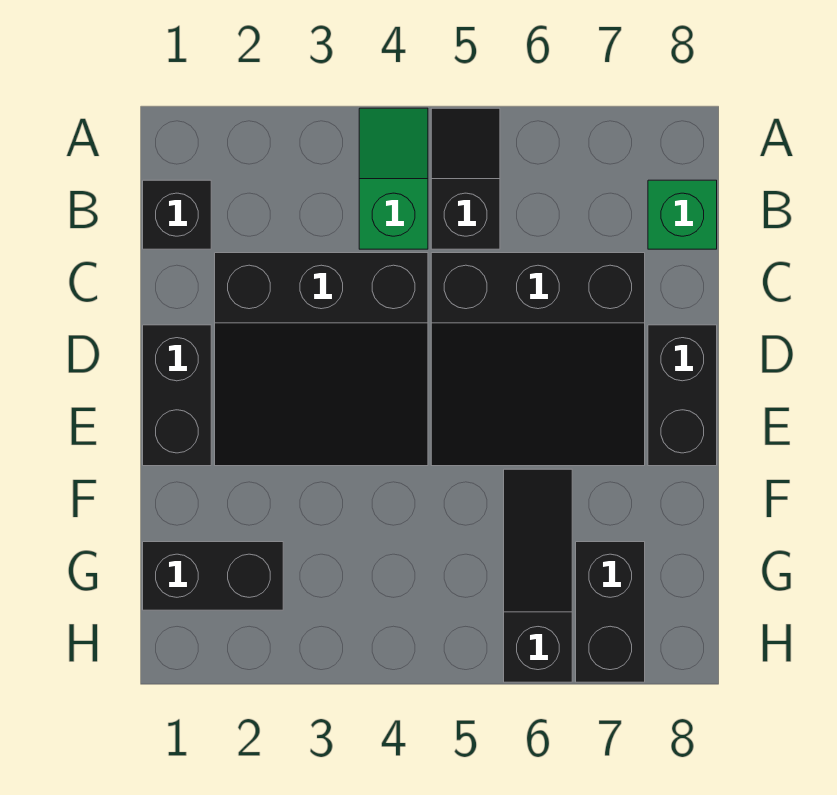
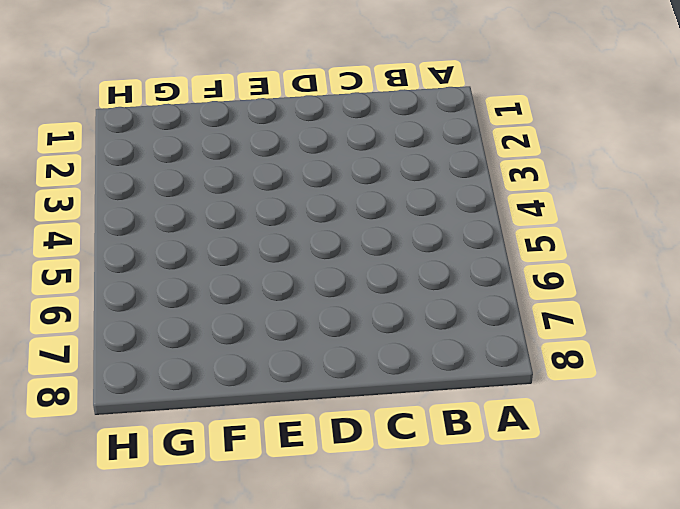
none -> green 1x2 slope [359,108,428,249]
none -> black 1x2 slope [431,108,500,249]

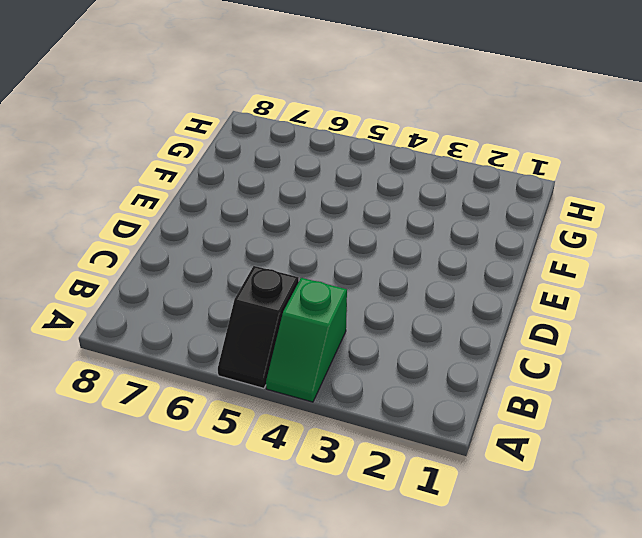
none -> black 1x1 brick [143,180,211,249]
none -> green 1x1 brick [648,180,717,249]

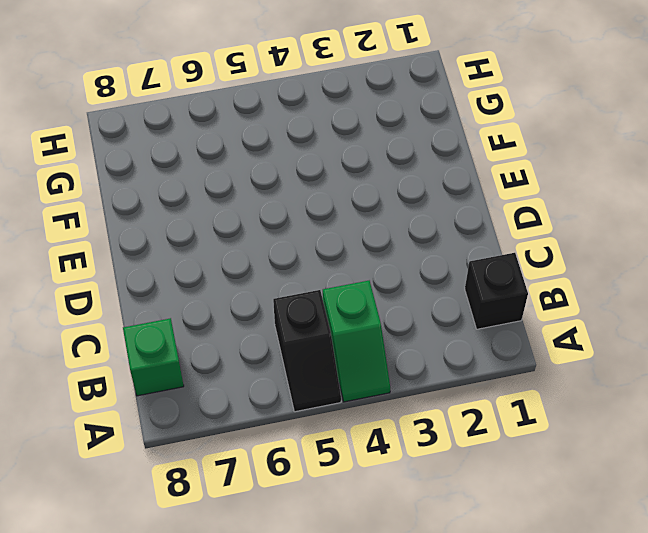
none -> black 3x3 slope [215,253,428,466]
none -> black 3x3 slope [431,253,645,466]

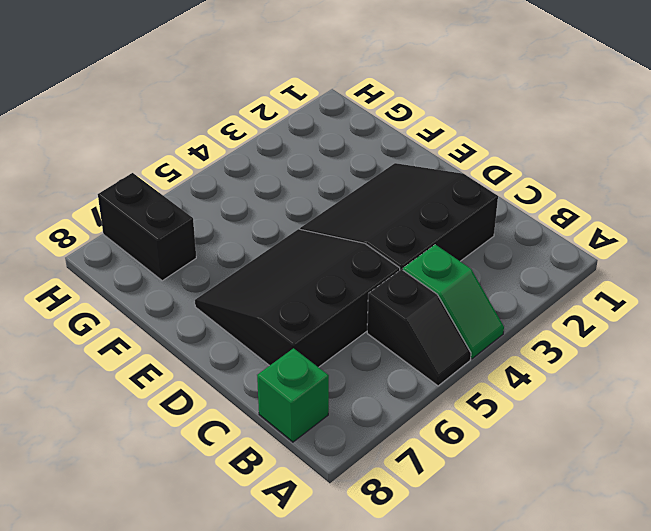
none -> black 1x1 brick [143,180,211,249]
none -> black 1x2 brick [143,325,211,466]

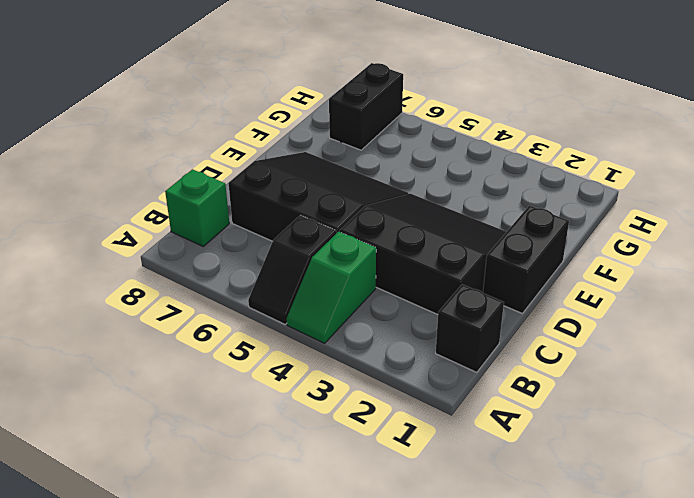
none -> black 1x2 brick [648,325,717,466]
none -> black 1x3 slope [504,469,572,682]

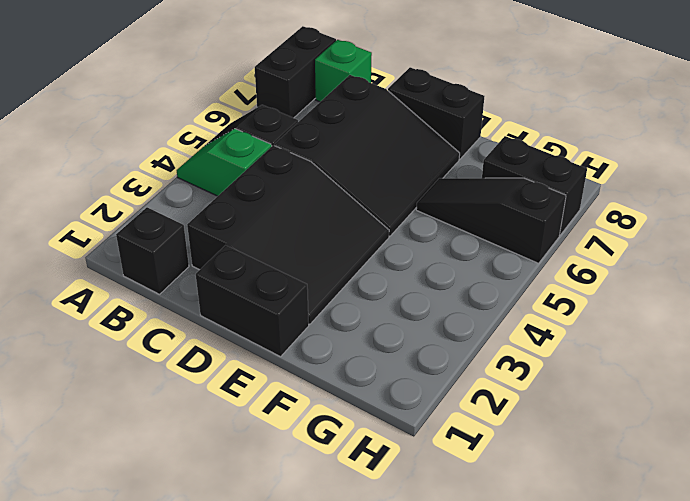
black 1x2 brick [255,26,336,118] -> black 1x2 brick moved to [143,542,283,610]

